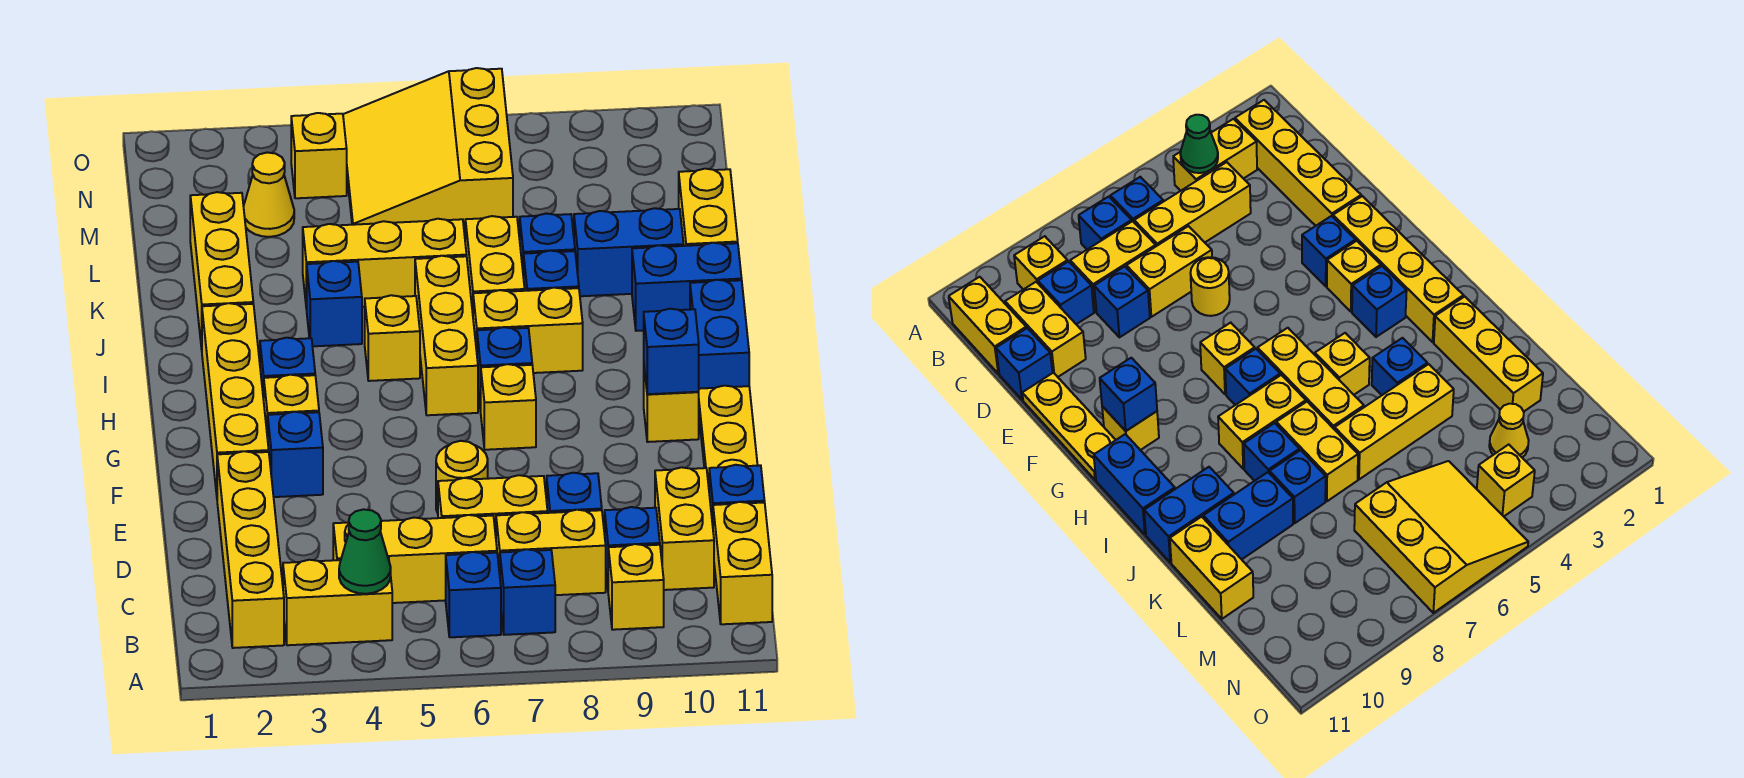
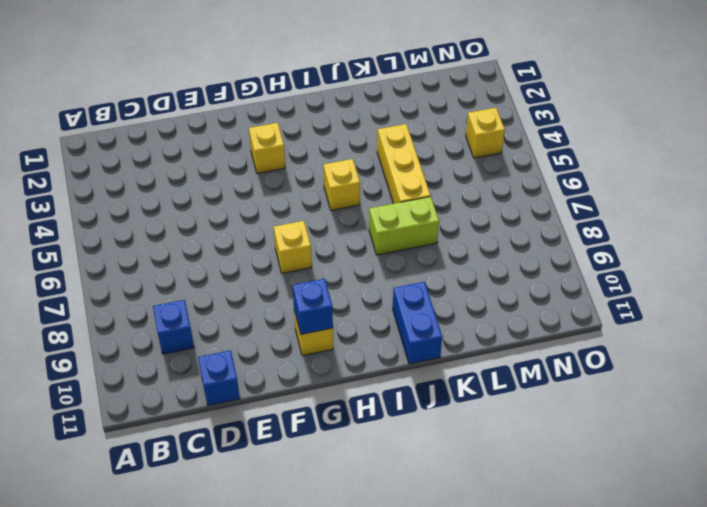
lime 1x2 brick [369,197,439,255] -> yellow 1x2 brick [465,216,525,312]
none -> yellow 1x4 brick [217,451,284,648]
none -> yellow 1x2 brick [283,558,392,645]
none -> blue 1x1 brick [446,552,501,637]
none -> blue 1x1 brick [500,549,555,635]

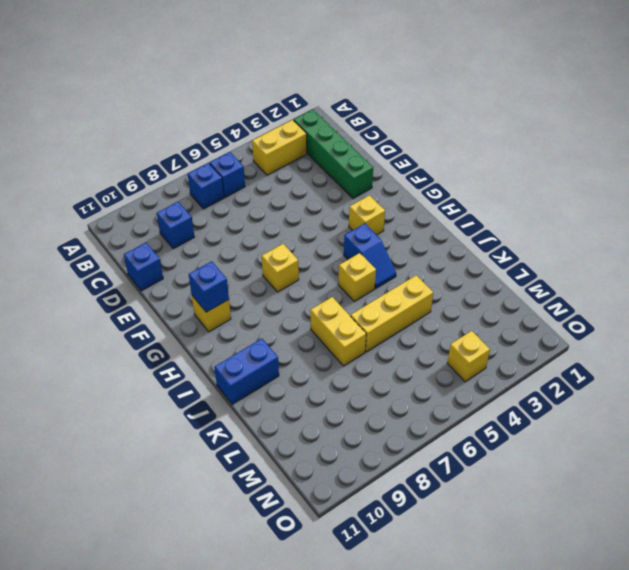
green 1x4 brick [294,109,373,198] -> yellow 1x4 brick [217,451,284,648]
blue 1x2 slope [344,224,396,288] -> none
none -> yellow 1x1 brick [608,544,664,630]
none -> yellow 1x2 brick [713,502,772,624]
none -> yellow 1x3 brick [333,515,497,603]
none -> yellow 1x2 brick [496,510,606,595]

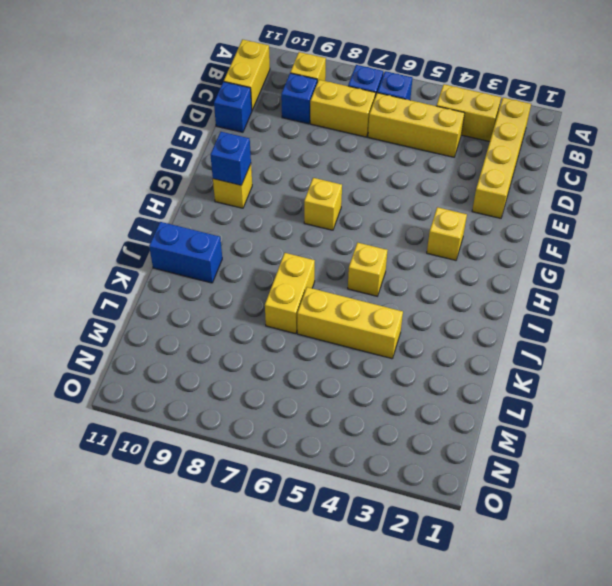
none -> yellow 1x2 brick [655,467,714,590]
none -> yellow 1x2 brick [438,475,548,535]
none -> blue 1x1 brick [547,473,602,513]
none -> yellow 1x1 round brick [436,441,488,513]

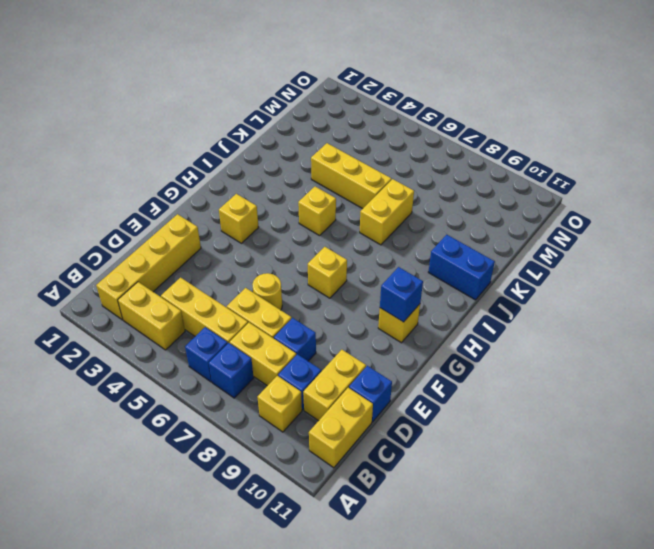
none -> yellow 1x3 plate [699,386,758,486]
none -> yellow 1x4 brick [202,303,269,495]
none -> blue 1x1 brick [268,412,323,497]
none -> blue 1x1 brick [260,338,315,400]

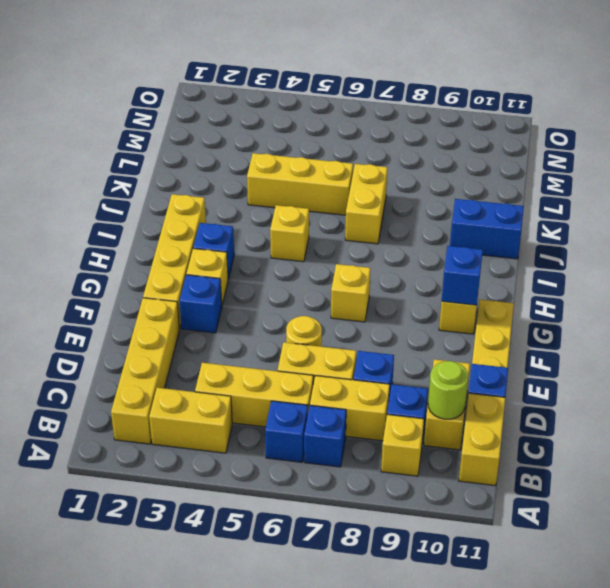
lime 1x1 round brick [428,361,468,419] -> none
none -> yellow 1x3 brick [415,256,478,415]
none -> blue 1x1 brick [477,327,532,411]
none -> blue 1x2 brick [690,280,749,389]
none -> yellow 1x2 brick [473,288,583,373]

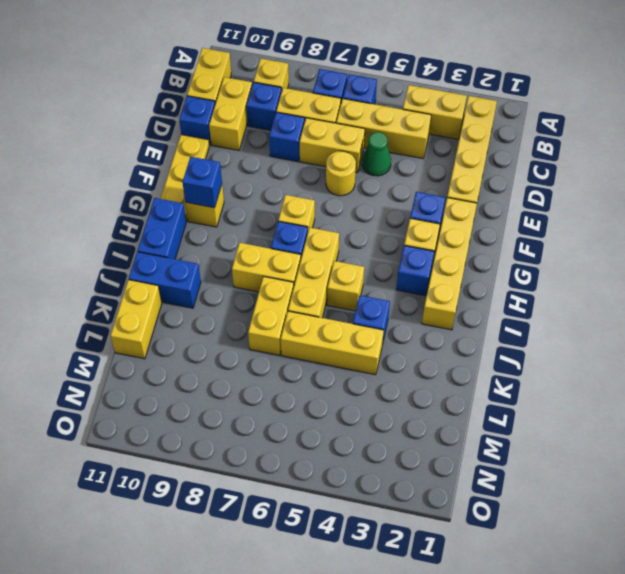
green 1x1 cone [362,132,391,176] -> green 1x1 cone moved to [339,509,391,594]
none -> yellow 1x3 brick [190,192,253,349]
none -> blue 1x1 brick [524,251,579,291]
none -> blue 1x1 brick [520,213,575,278]
none -> blue 1x2 brick [574,208,684,296]

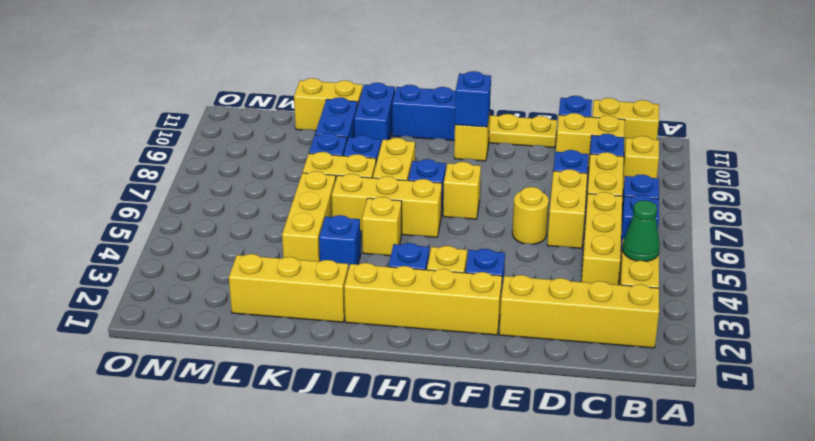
none -> yellow 1x1 cone [244,153,294,237]
none -> yellow 3x3 slope [343,68,513,227]
none -> yellow 1x1 brick [291,113,347,198]

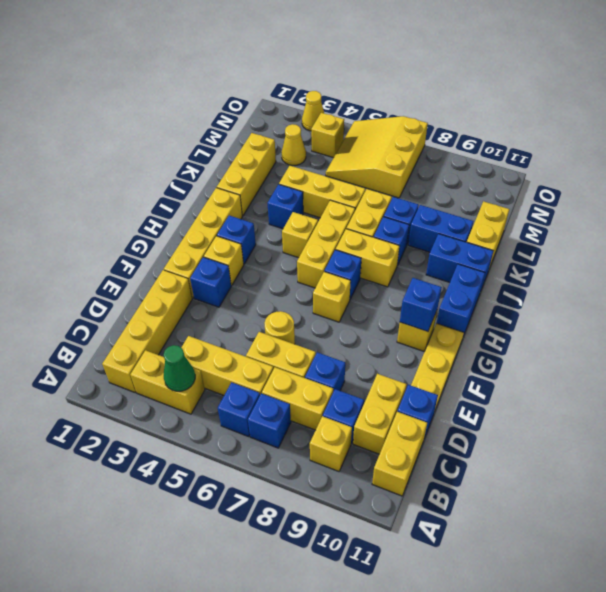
yellow 1x1 cone [302,91,324,131] -> none

